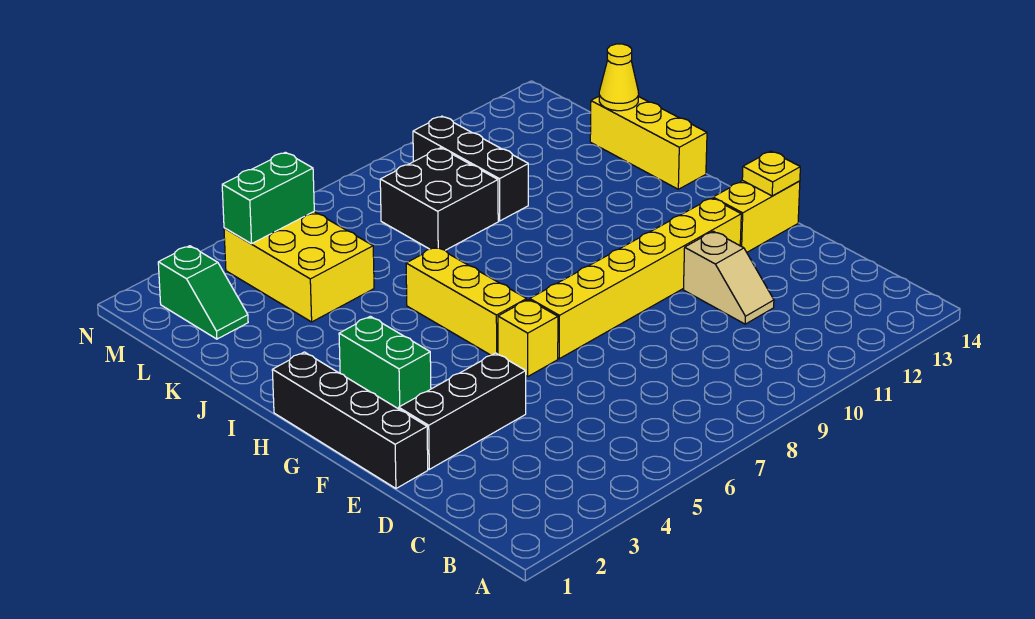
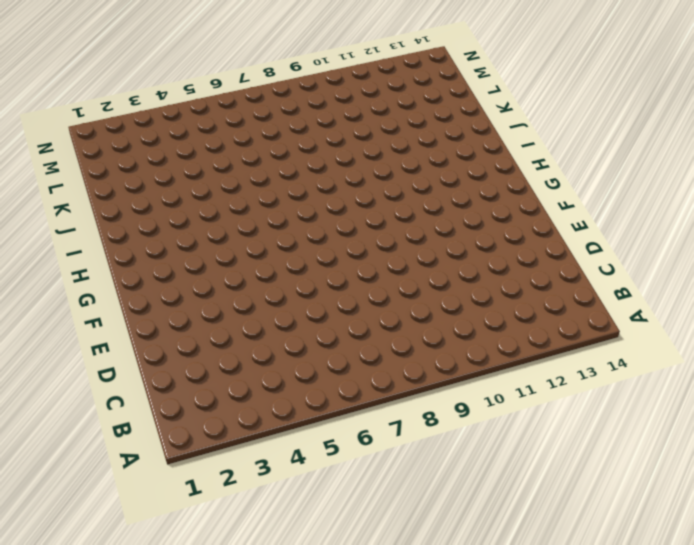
none -> tan 1x2 slope [683,231,774,324]
none -> black 1x4 brick [272,352,428,488]
none -> black 1x3 brick [399,353,526,469]

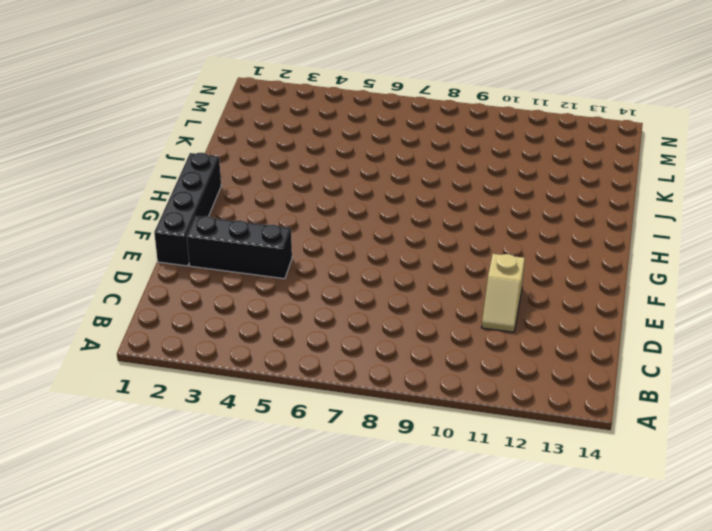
none -> yellow 1x1 brick [498,300,558,376]
none -> yellow 1x6 brick [530,198,741,359]
none -> yellow 1x2 brick [713,181,800,252]

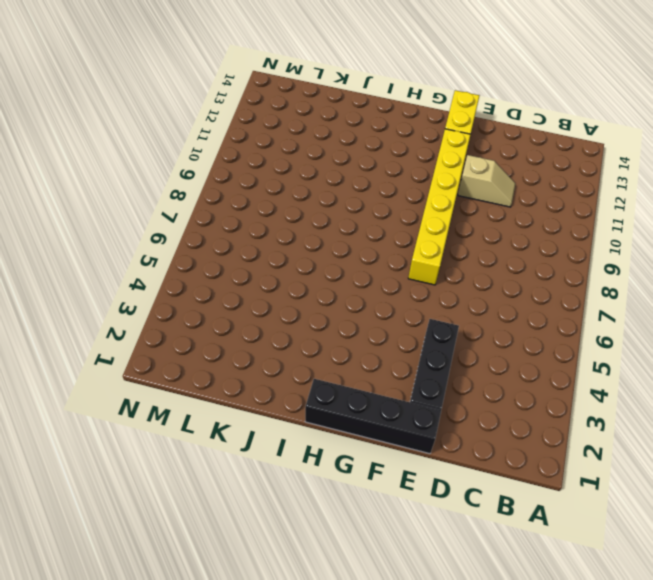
none -> yellow 1x1 brick [498,300,558,376]
none -> green 1x2 brick [339,316,431,409]
none -> yellow 1x3 brick [406,247,527,355]

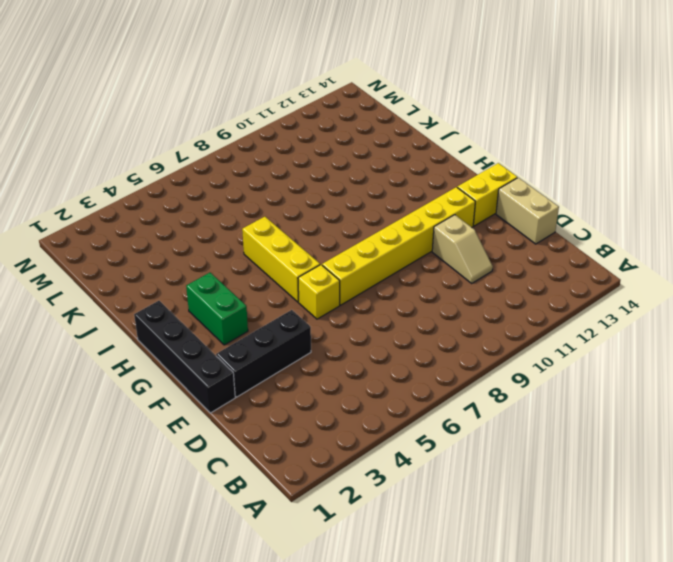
tan 1x2 brick [496,178,559,244] -> none
none -> yellow 1x3 brick [590,97,707,189]
none -> yellow 2x3 brick [224,212,374,322]
none -> black 2x2 brick [380,148,498,250]

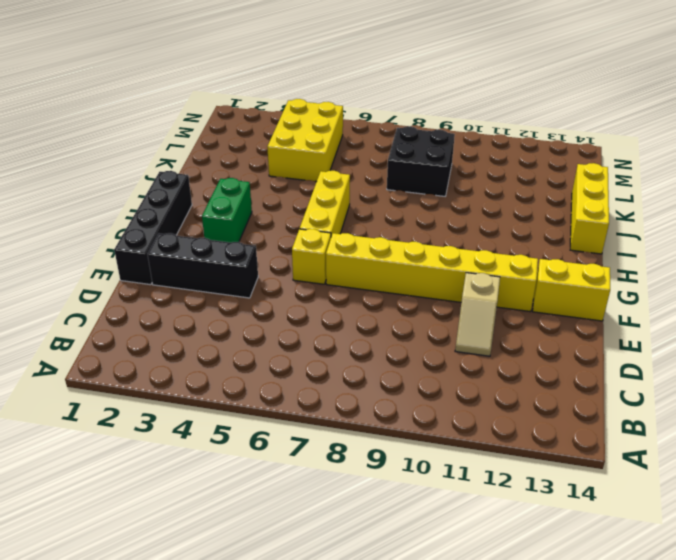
none -> black 1x3 brick [413,116,528,221]
none -> green 1x2 slope [158,246,248,339]
none -> yellow 1x1 plate [742,151,800,196]

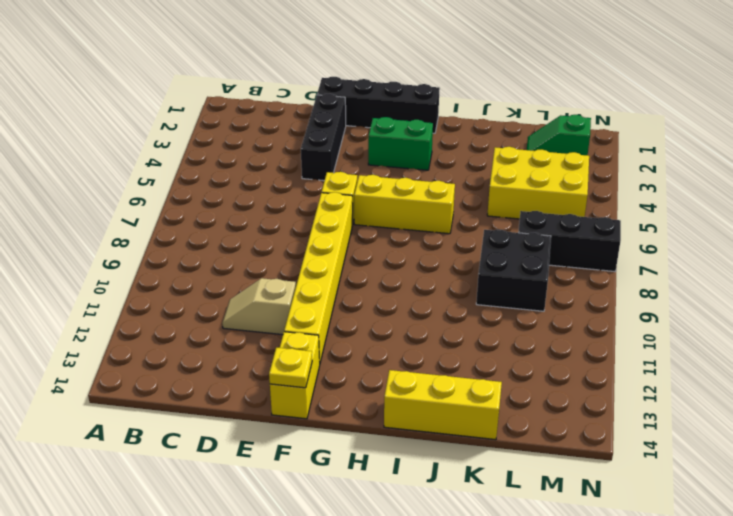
black 1x3 brick [518,211,621,272] -> black 1x3 brick moved to [413,116,528,221]
none -> yellow 1x1 cone [599,44,639,111]
none -> green 1x2 brick [222,152,314,244]

